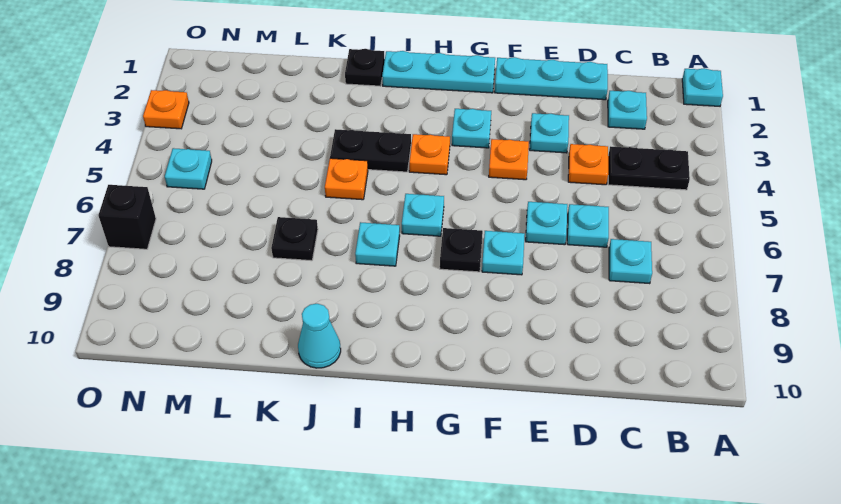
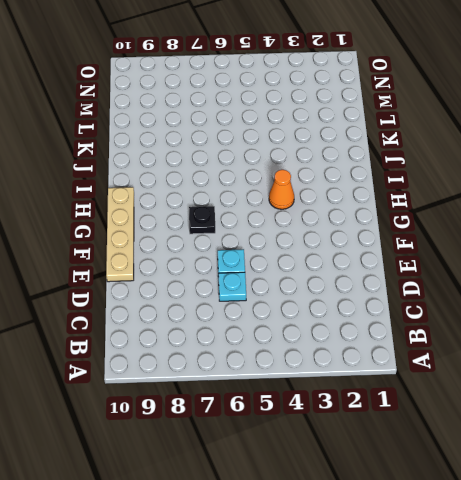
tan 1x4 plate [106,187,134,282] -> none
orange 1x1 cone [269,170,294,209] -> orange 1x1 plate [409,134,450,175]
none -> cyan 1x1 plate [682,68,723,106]
none -> black 1x2 plate [608,146,690,190]
none -> cyan 1x1 plate [608,91,647,129]

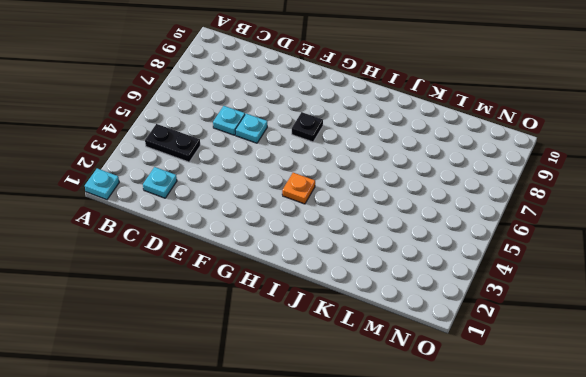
none -> cyan 1x1 plate [609,239,652,284]
none -> cyan 1x3 plate [495,57,608,100]
none -> orange 1x1 plate [568,144,608,185]

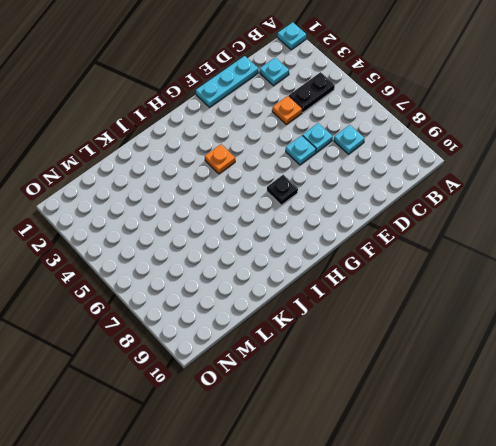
none -> cyan 1x1 plate [530,113,569,153]
none -> orange 1x1 plate [489,139,529,180]
none -> cyan 1x1 plate [482,231,525,275]

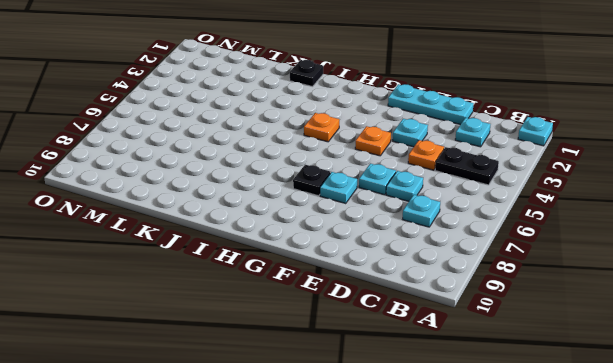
none -> cyan 1x3 plate [382,51,495,93]
none -> cyan 1x1 plate [452,109,491,148]
none -> cyan 1x1 plate [402,194,444,236]

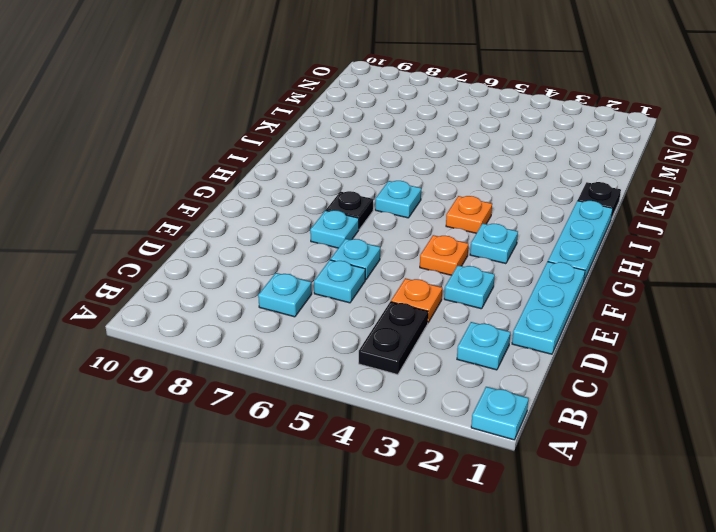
none -> black 1x2 plate [330,129,411,172]
none -> cyan 1x1 plate [355,222,400,266]
none -> orange 1x1 plate [325,158,368,200]

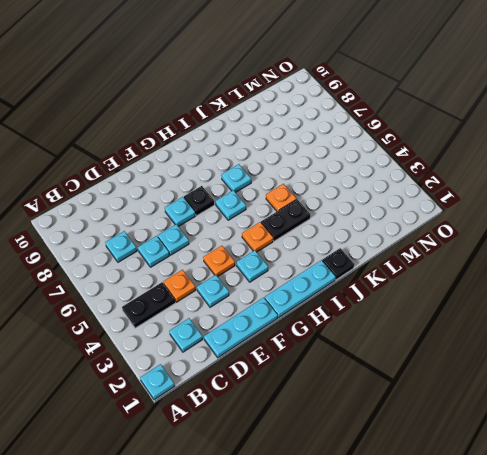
none -> cyan 1x1 cone [298,304,341,368]
none -> black 1x1 plate [271,217,318,261]
none -> cyan 1x1 plate [165,148,212,189]

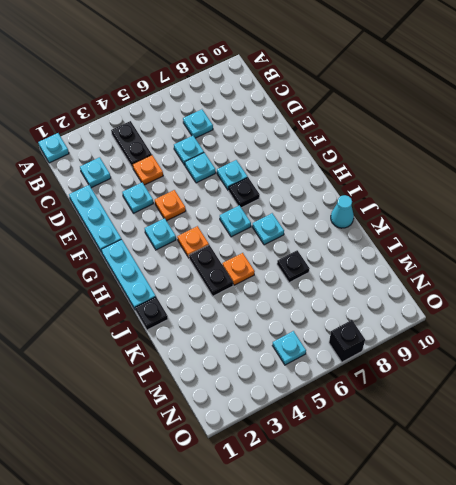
none -> orange 1x1 plate [143,90,189,129]

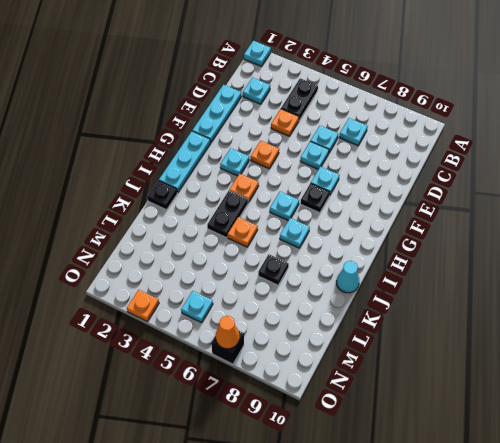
orange 1x1 cone [216,316,240,349] -> none
none -> cyan 1x1 plate [530,113,569,153]

